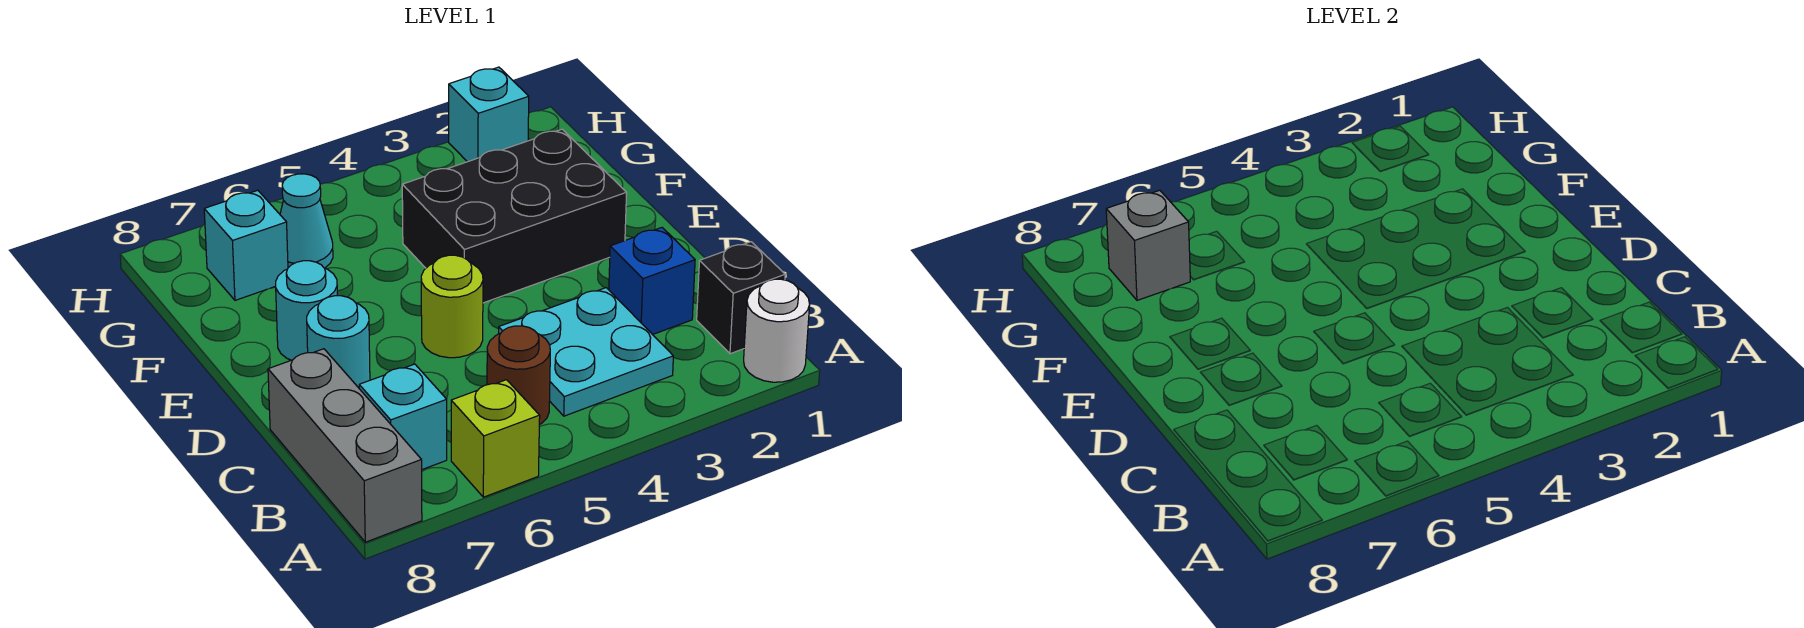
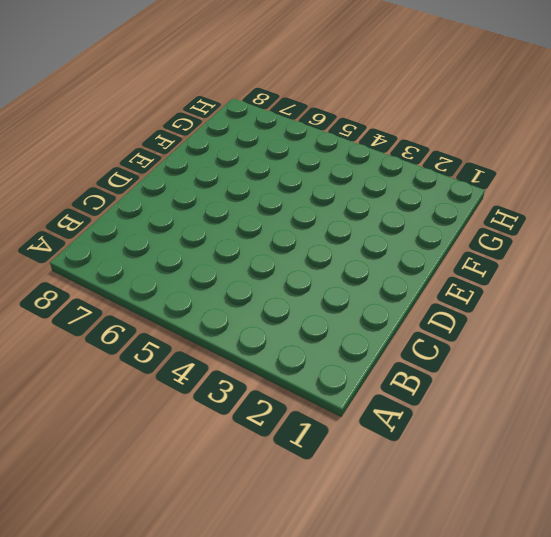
none -> white 1x1 round brick [744,279,810,382]
none -> lime 1x1 brick [451,380,540,497]
none -> grey 1x3 brick [268,349,422,542]

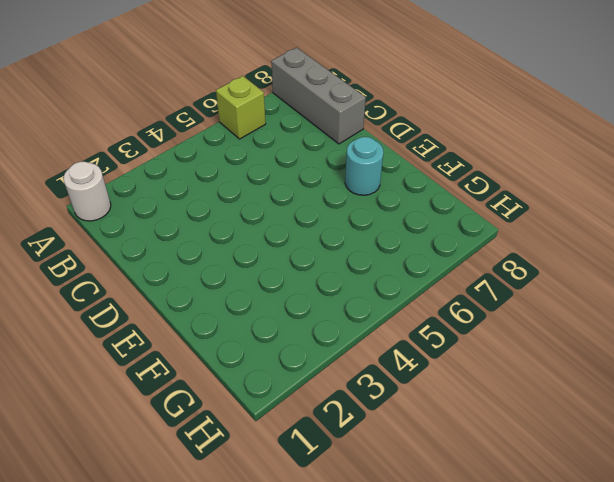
none -> black 1x1 brick [697,242,785,354]
none -> cyan 2x2 plate [498,288,673,416]
none -> brown 1x1 round brick [487,326,550,425]

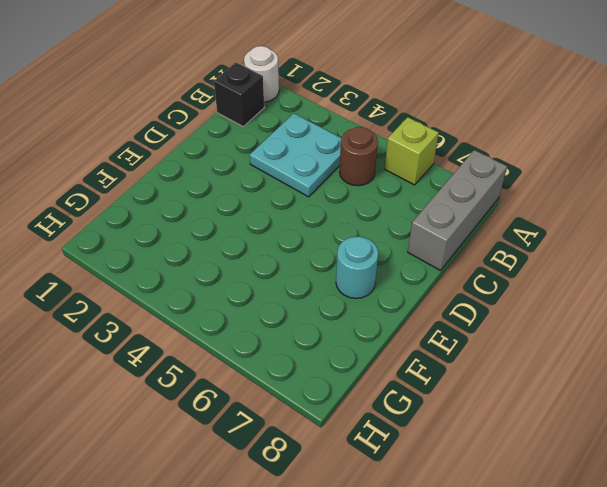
none -> cyan 1x1 brick [359,364,447,470]
none -> blue 1x1 brick [609,228,695,335]
none -> lime 1x1 round brick [421,255,483,358]

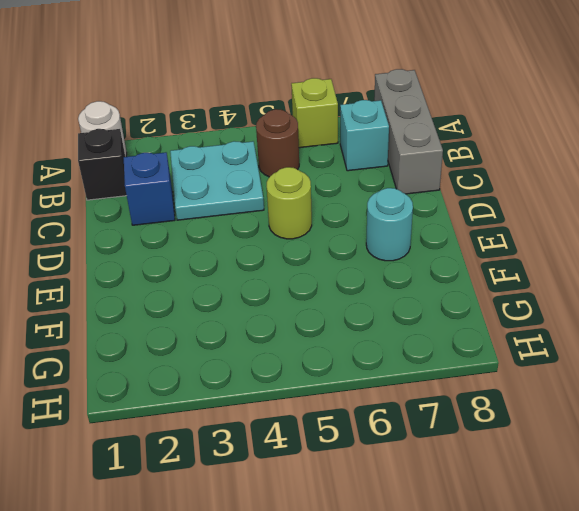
none -> cyan 1x1 round brick [307,296,370,388]
none -> black 2x3 brick [402,129,627,303]
none -> cyan 1x1 cone [280,174,333,268]

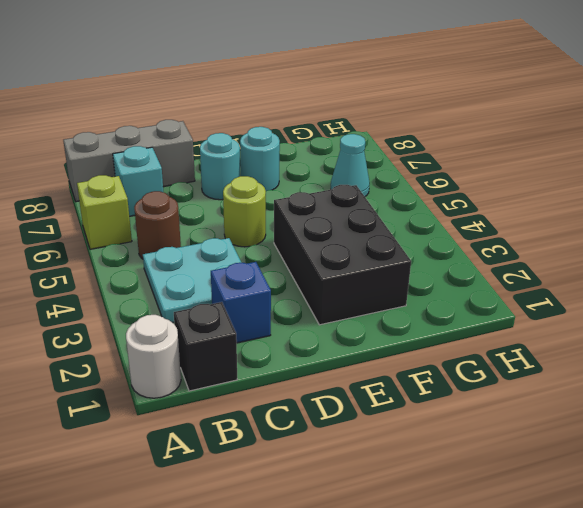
none -> cyan 1x1 brick [204,190,288,300]
none -> cyan 1x1 brick [449,67,529,162]
none -> grey 1x1 brick [1106,190,1190,300]

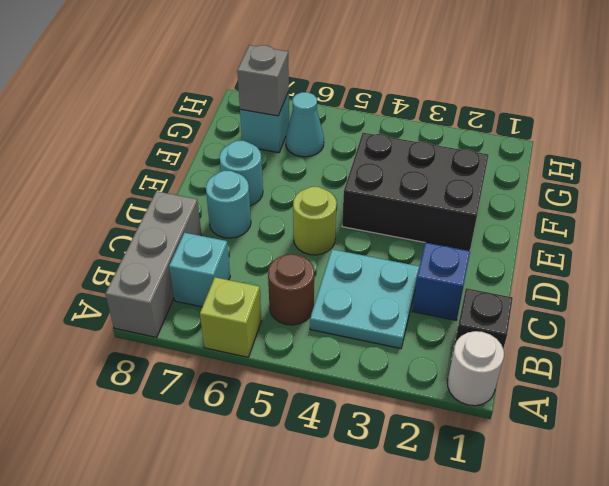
none -> cyan 1x1 brick [449,67,529,162]

